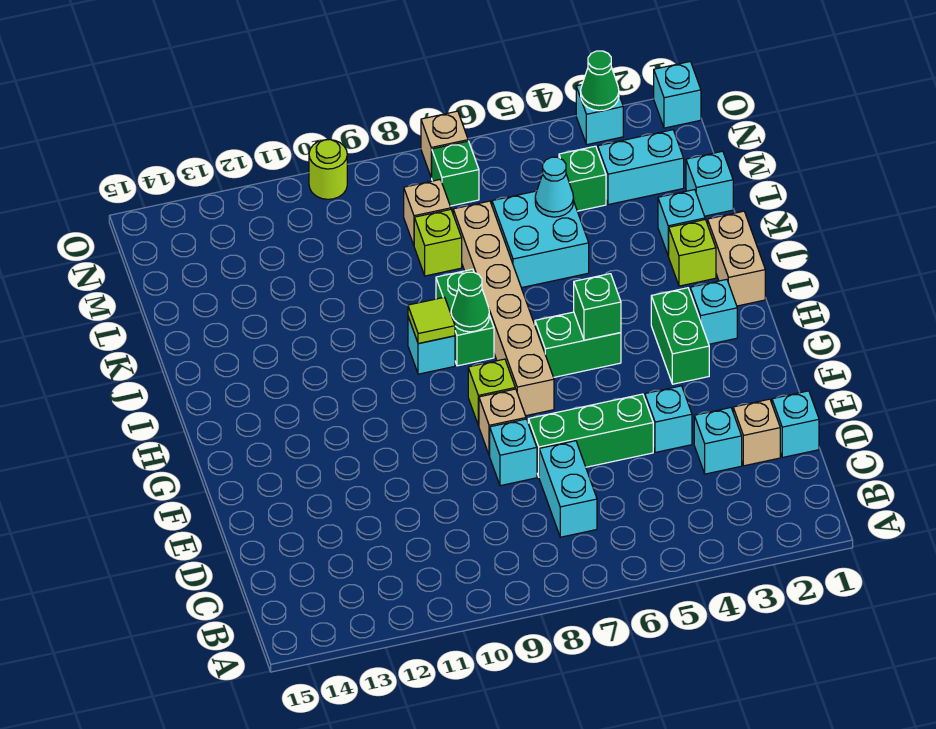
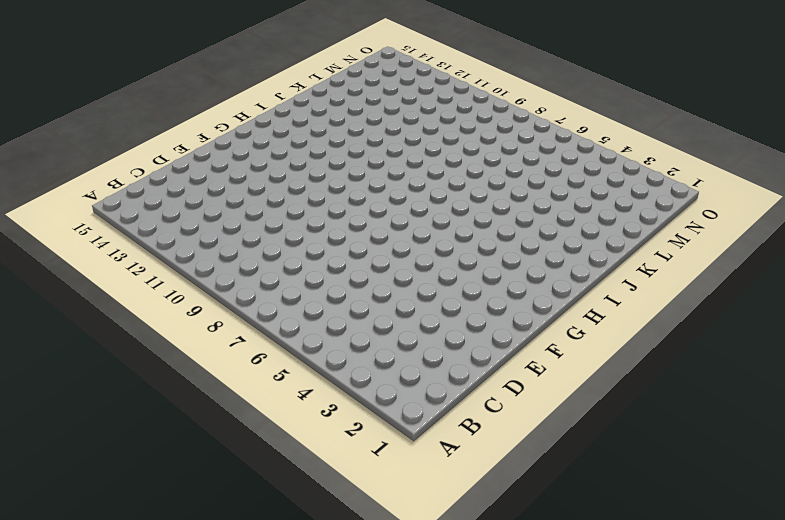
none -> cyan 1x2 brick [539,441,597,537]
none -> cyan 1x1 brick [772,391,819,457]
none -> tan 1x1 brick [733,399,780,466]
none -> cyan 1x1 brick [694,408,742,474]

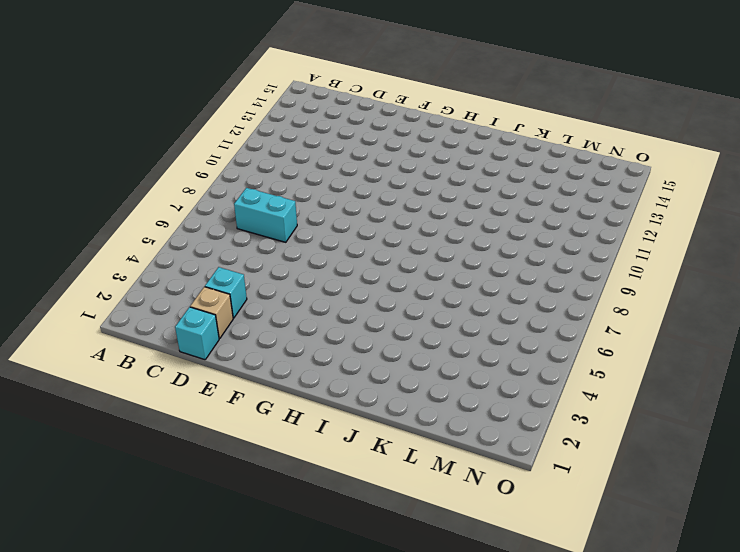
none -> cyan 1x1 brick [645,386,692,452]
none -> green 1x3 brick [528,394,653,477]
none -> cyan 1x1 brick [490,419,537,486]
none -> tan 1x1 brick [479,389,526,456]

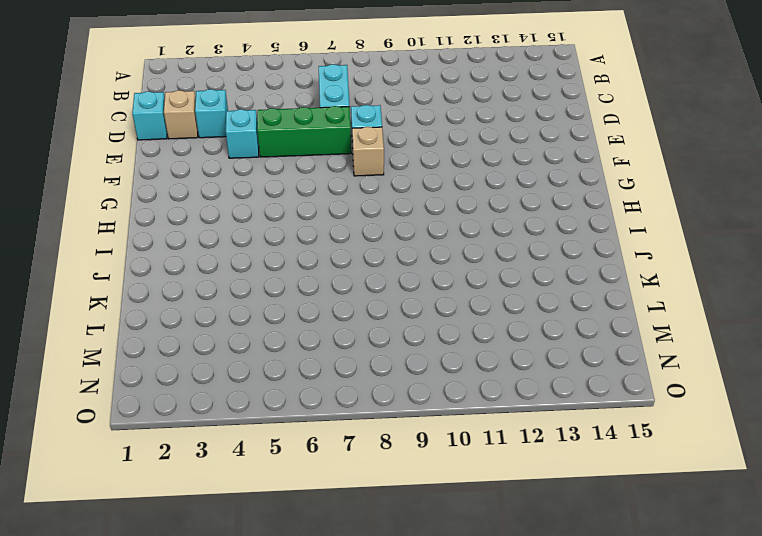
none -> green 1x2 brick [651,288,709,384]
none -> tan 1x6 brick [453,201,554,416]
none -> lime 1x1 brick [468,359,515,426]
none -> cyan 1x1 brick [690,279,737,344]

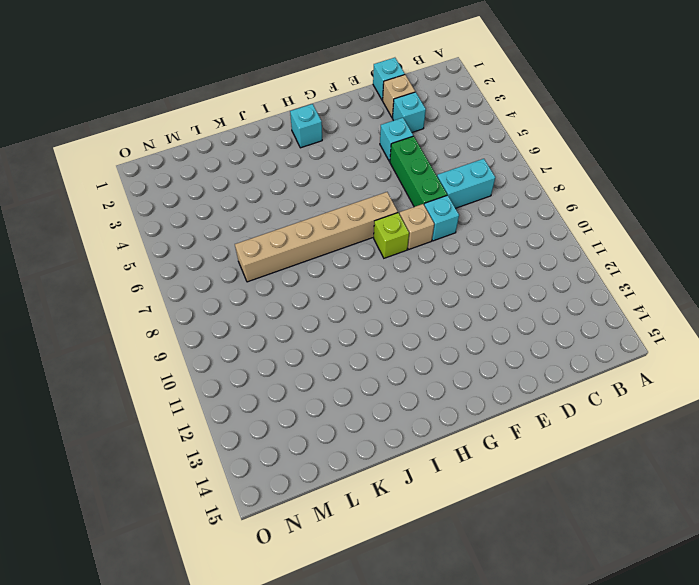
none -> green 1x2 brick [651,288,709,384]
none -> green 1x2 brick [535,312,621,377]
none -> tan 1x2 brick [708,211,765,306]
none -> green 1x2 brick [436,269,494,366]

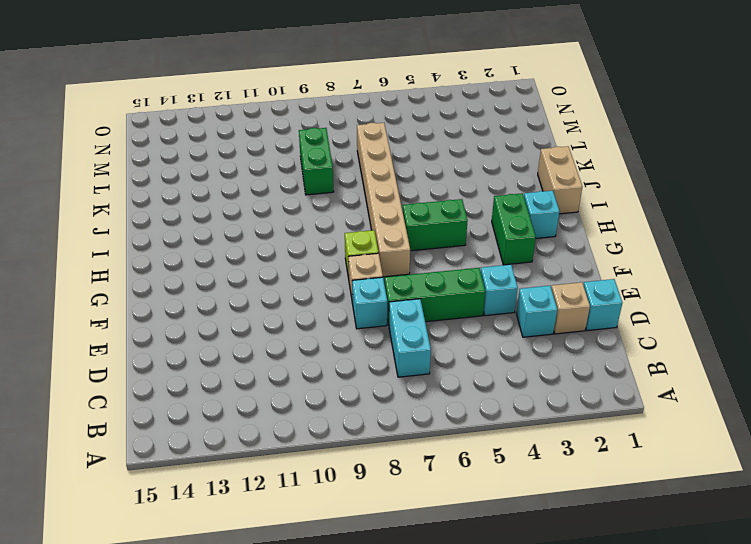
green 1x2 brick [299,128,334,195] -> green 1x2 brick moved to [436,269,494,366]
none -> cyan 1x1 brick [408,317,455,374]
none -> lime 1x1 brick [669,220,716,286]
none -> cyan 1x1 brick [658,190,705,256]
none -> cyan 2x2 brick [492,191,589,288]

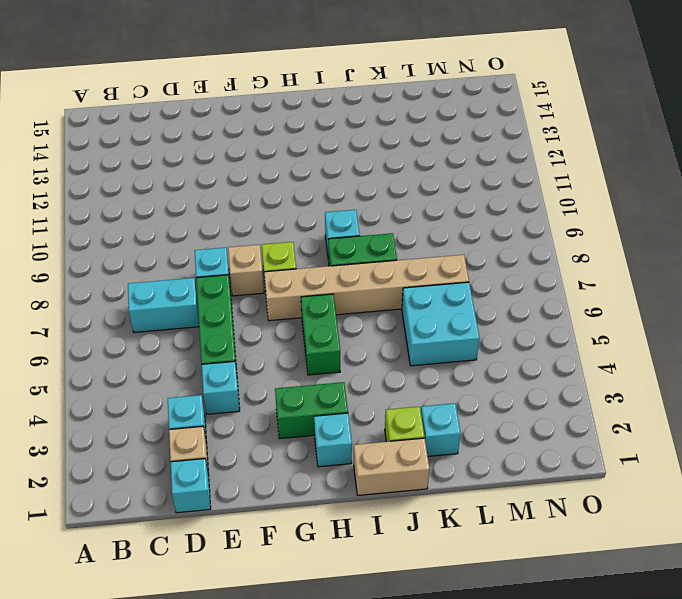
none -> cyan 1x1 brick [686,151,733,216]
none -> lime 1x1 brick [414,209,462,276]
none -> cyan 1x2 brick [598,130,684,205]
none -> green 1x1 brick [559,146,606,211]

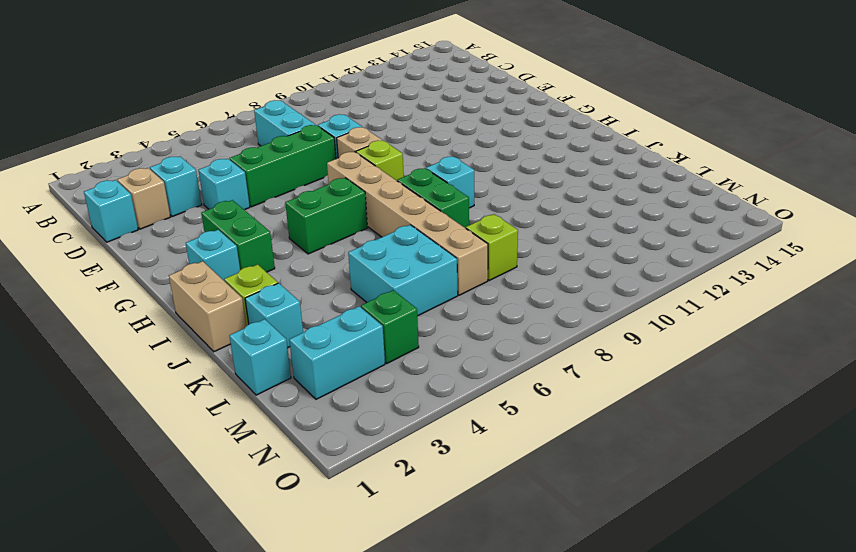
none -> tan 1x1 brick [404,180,451,245]
none -> green 1x1 brick [432,141,479,206]
none -> cyan 1x1 brick [654,61,701,128]
none -> cyan 1x1 brick [576,85,623,145]

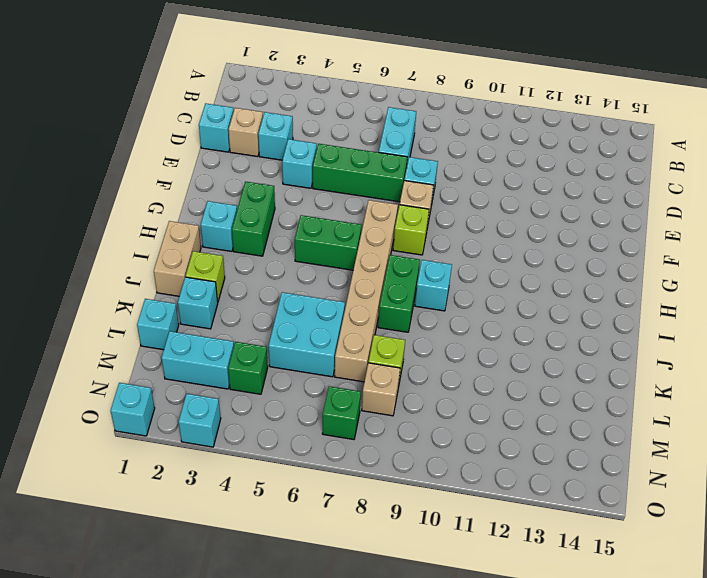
none -> tan 1x1 brick [421,111,468,178]
none -> lime 1x1 round brick [309,140,347,199]
none -> green 1x1 brick [574,274,621,340]
none -> green 1x1 cone [451,272,489,332]

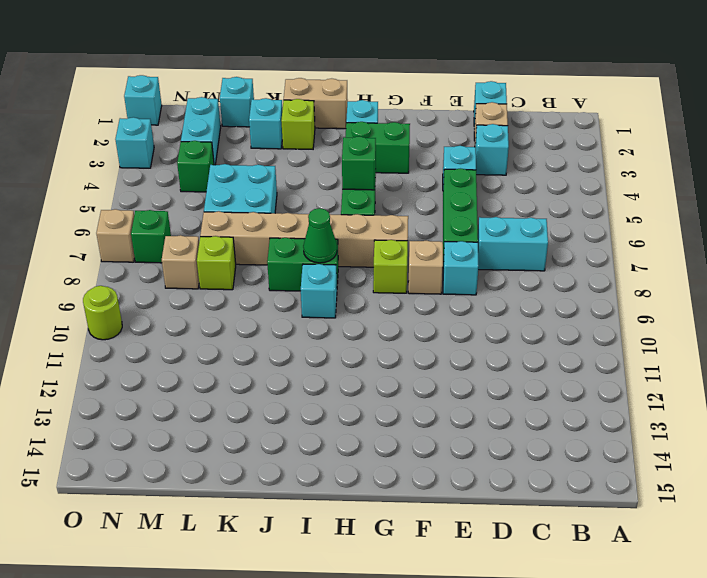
none -> lime 1x1 tile [408,297,455,344]
none -> cyan 1x1 cone [535,157,574,217]
none -> green 1x1 cone [581,51,619,111]

